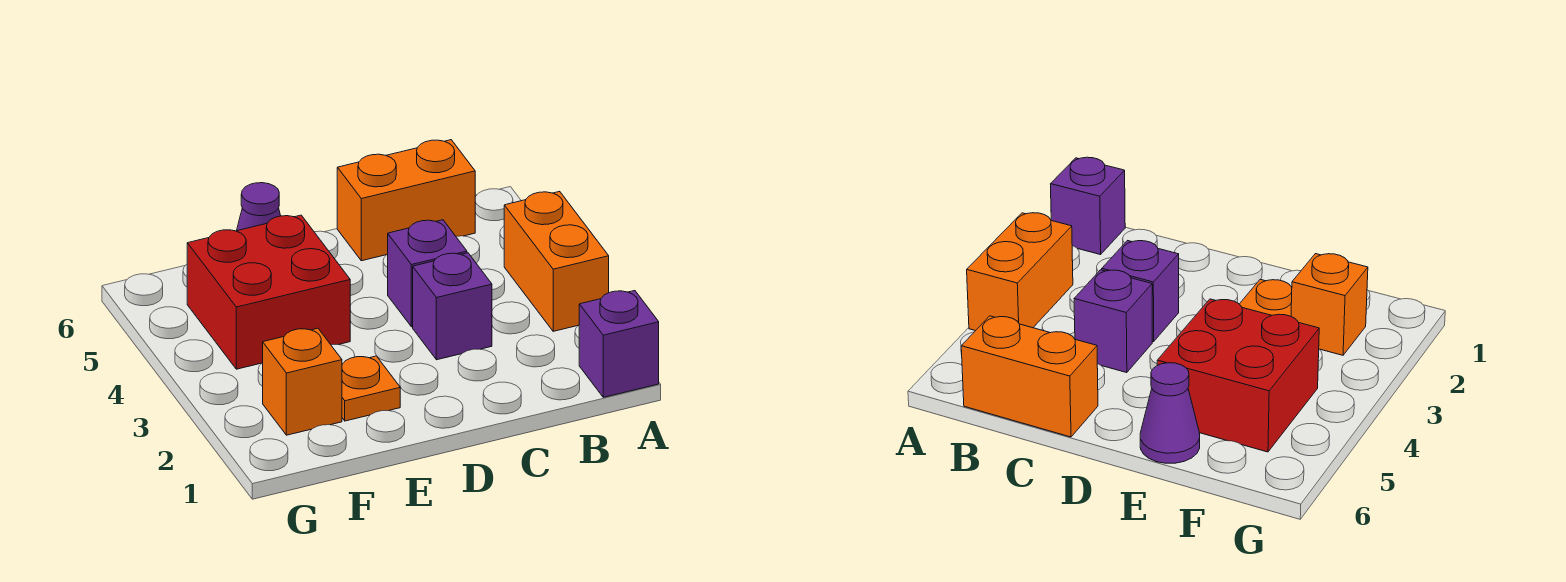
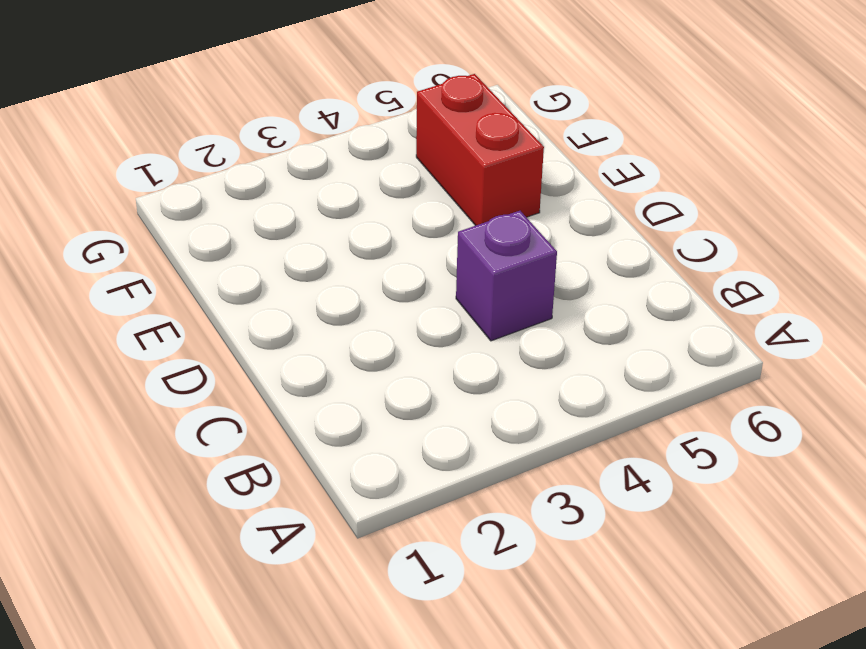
red 1x2 brick [416,74,544,226] -> red 2x2 brick [187,215,350,369]
none -> purple 1x1 brick [579,291,659,397]
none -> orange 1x2 brick [504,191,609,331]

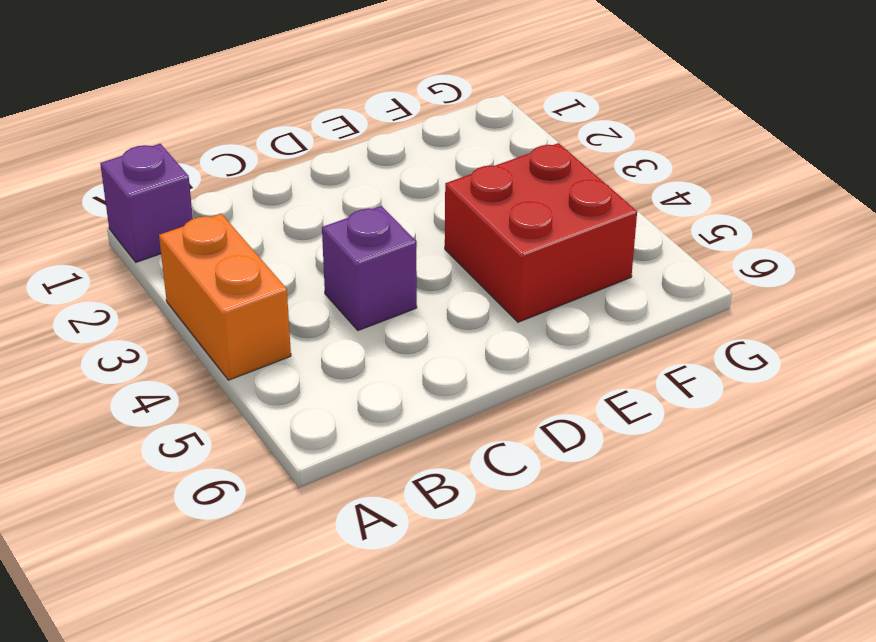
none -> orange 1x2 brick [337,140,475,261]
none -> purple 1x1 brick [413,253,492,360]

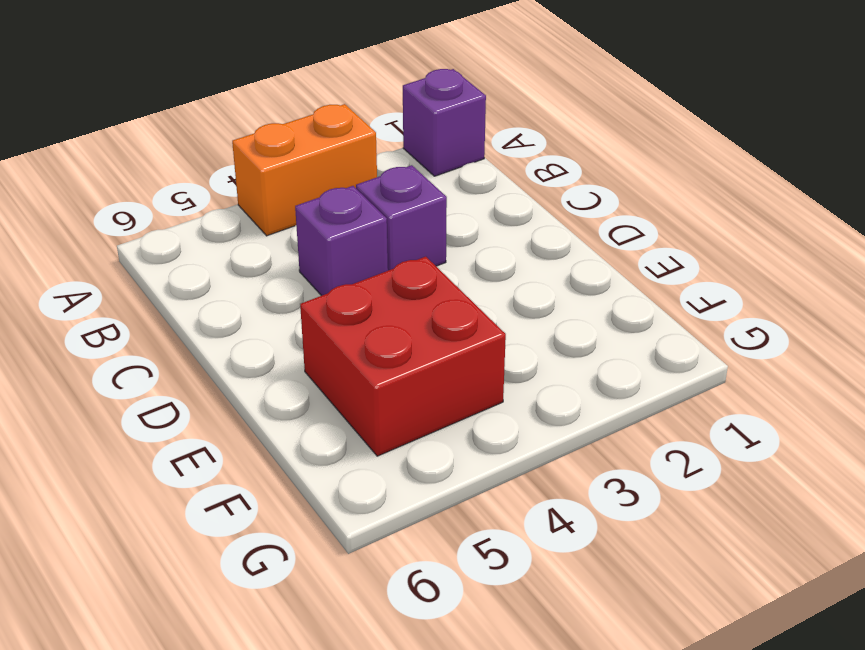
none -> orange 1x2 brick [337,140,475,261]
none -> orange 1x1 plate [342,356,400,421]

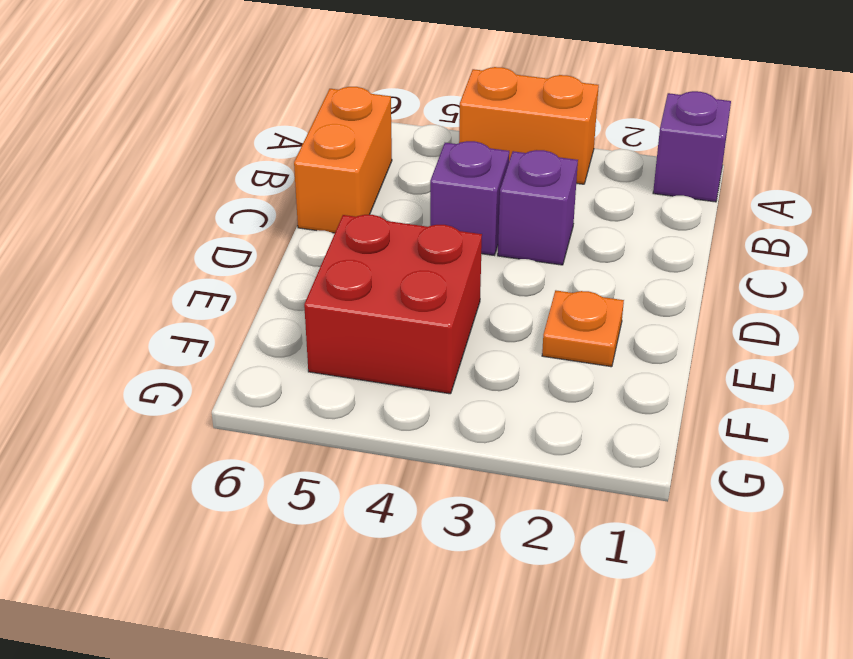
none -> purple 1x1 cone [237,183,281,231]
none -> orange 1x1 brick [263,328,342,435]

